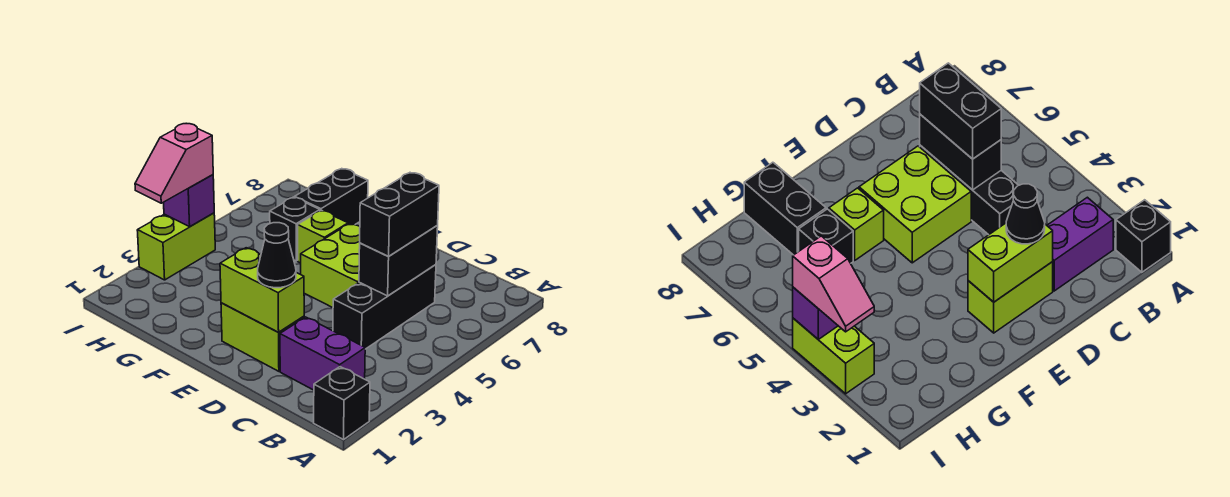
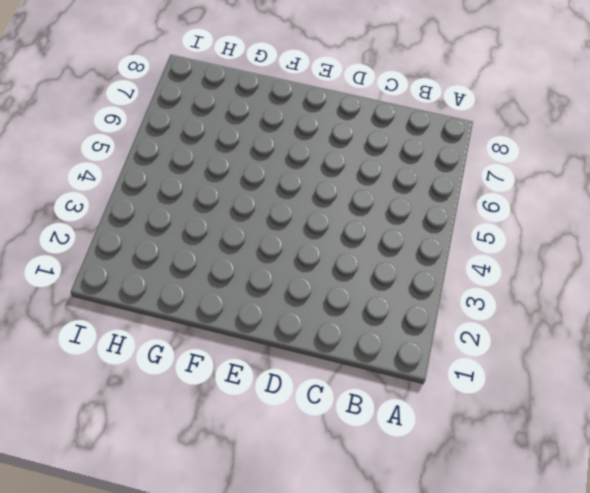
none -> black 1x1 brick [314,367,370,440]
none -> purple 1x2 brick [280,317,365,390]
none -> black 1x3 brick [333,265,436,349]

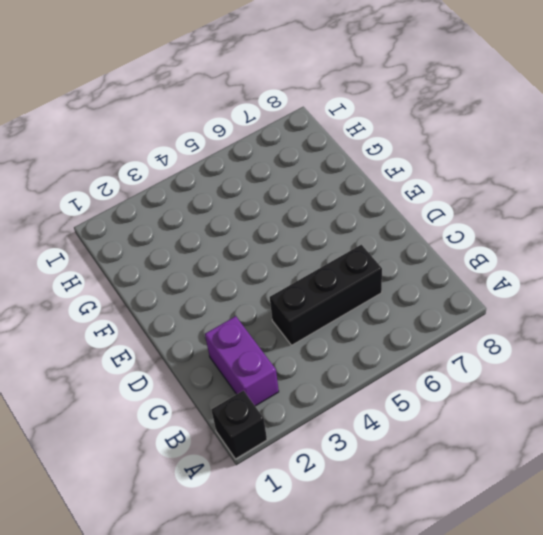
none -> lime 1x2 brick [221,303,304,371]
none -> lime 2x2 brick [301,224,360,308]
none -> lime 1x1 brick [298,210,348,263]

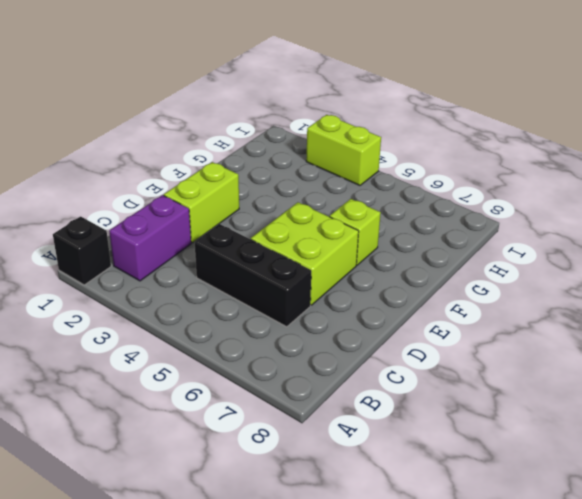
none -> black 1x1 brick [270,197,320,261]
none -> black 1x2 brick [295,169,368,225]
none -> black 1x2 brick [359,226,438,296]

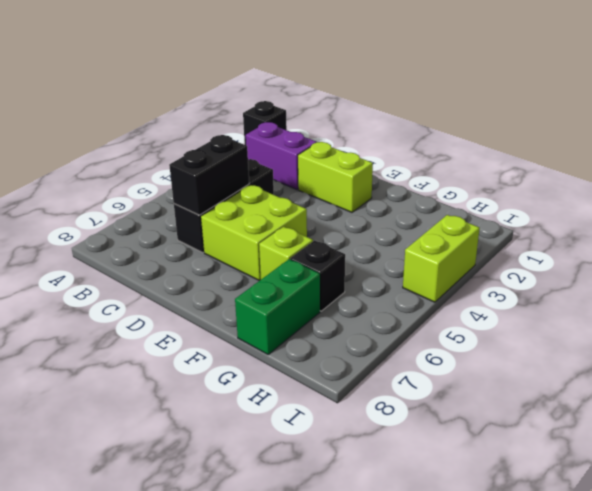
green 1x2 brick [235,259,320,354] -> black 1x2 brick [295,169,368,225]
none -> lime 1x2 brick [220,248,304,332]
none -> purple 1x1 brick [164,175,214,227]
none -> black 1x2 brick [360,173,439,257]

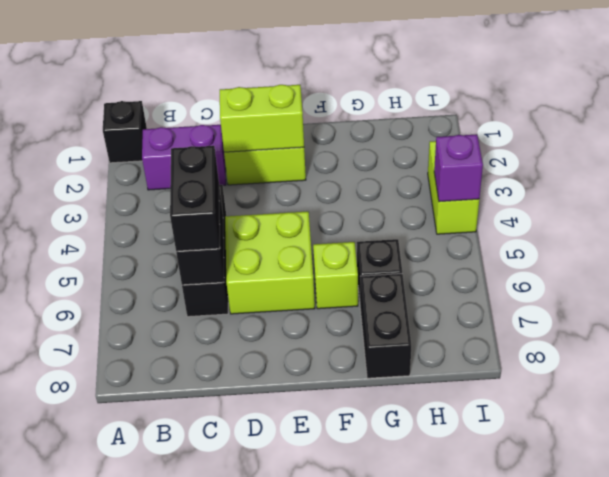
none -> black 1x1 cone [258,223,296,288]
none -> pink 1x2 slope [135,124,213,203]

